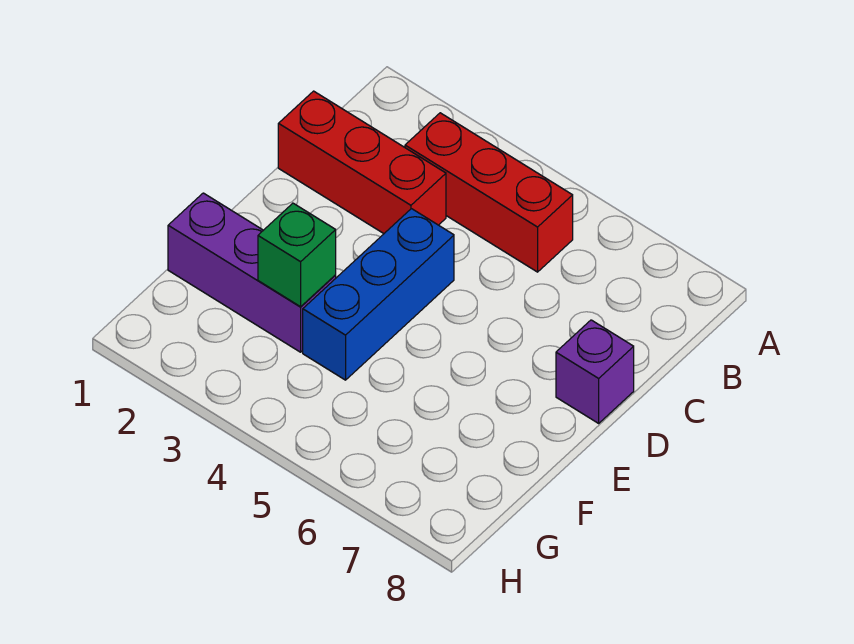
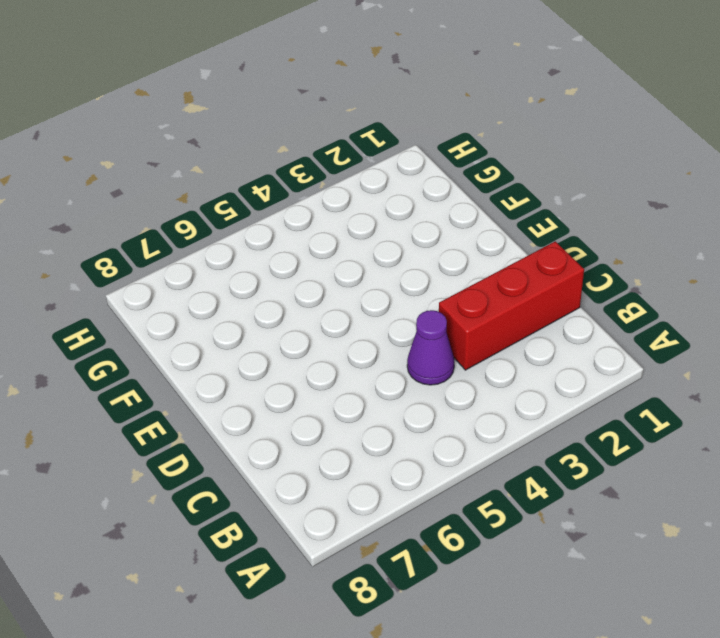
purple 1x1 cone [407,310,454,385] -> none
none -> red 1x3 brick [405,113,573,272]
none -> blue 1x3 brick [303,209,454,380]

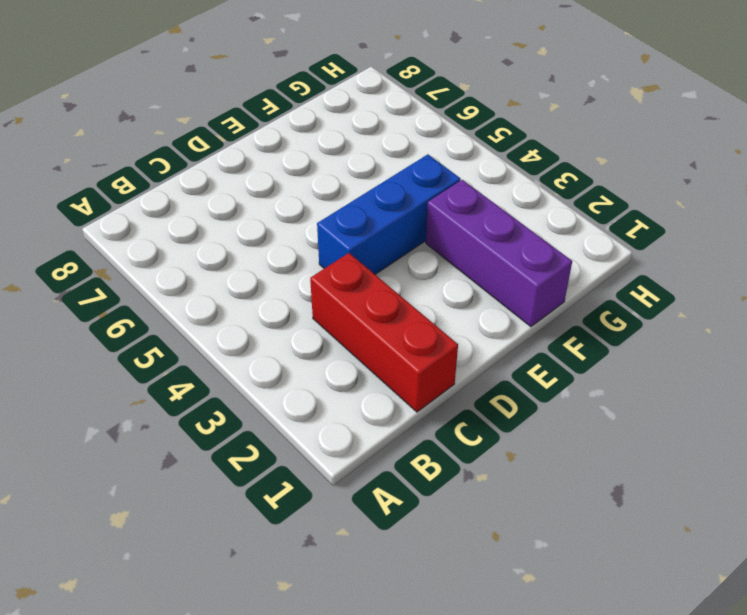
none -> red 1x3 brick [405,113,573,272]
none -> purple 1x1 brick [556,320,634,423]

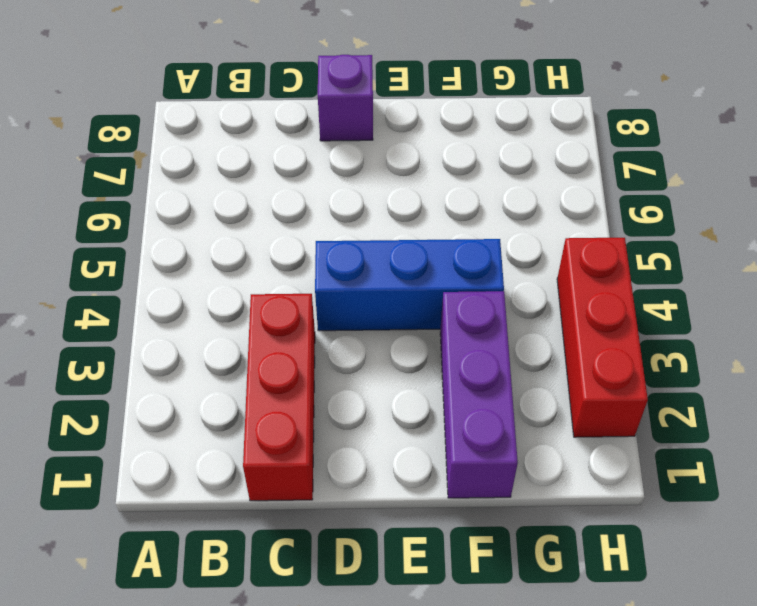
red 1x3 brick [557,238,648,437] -> red 1x3 brick moved to [405,113,573,272]
none -> green 1x1 brick [258,203,336,307]

